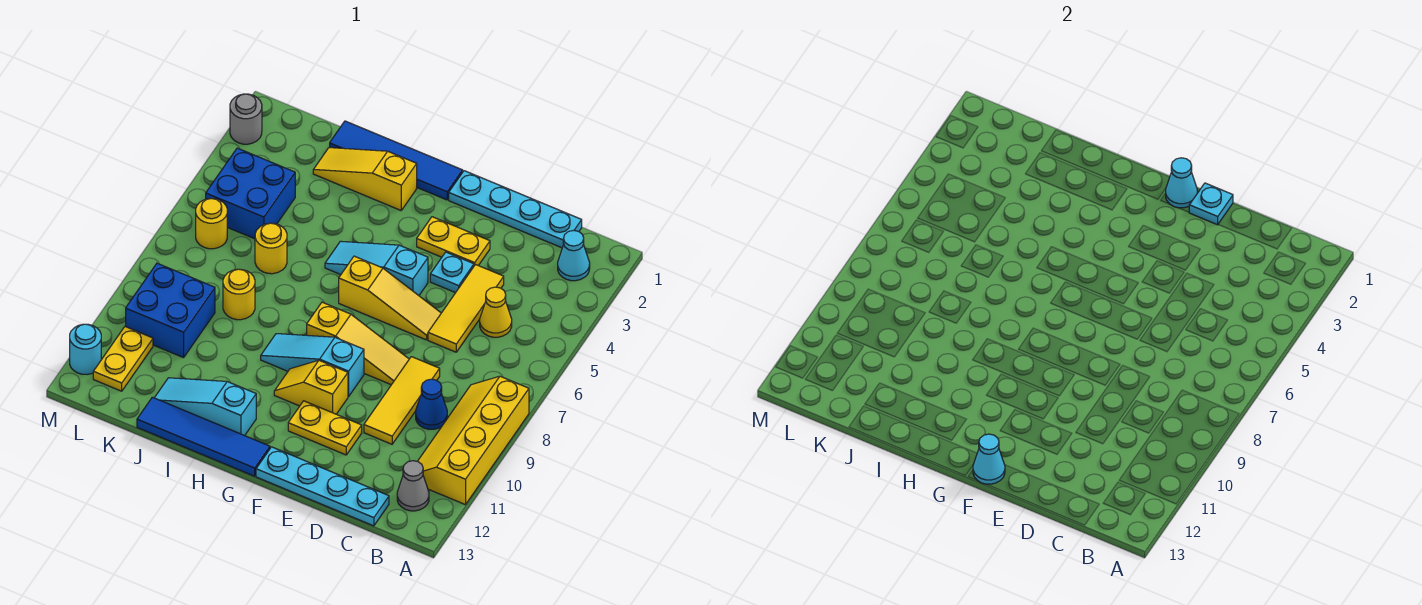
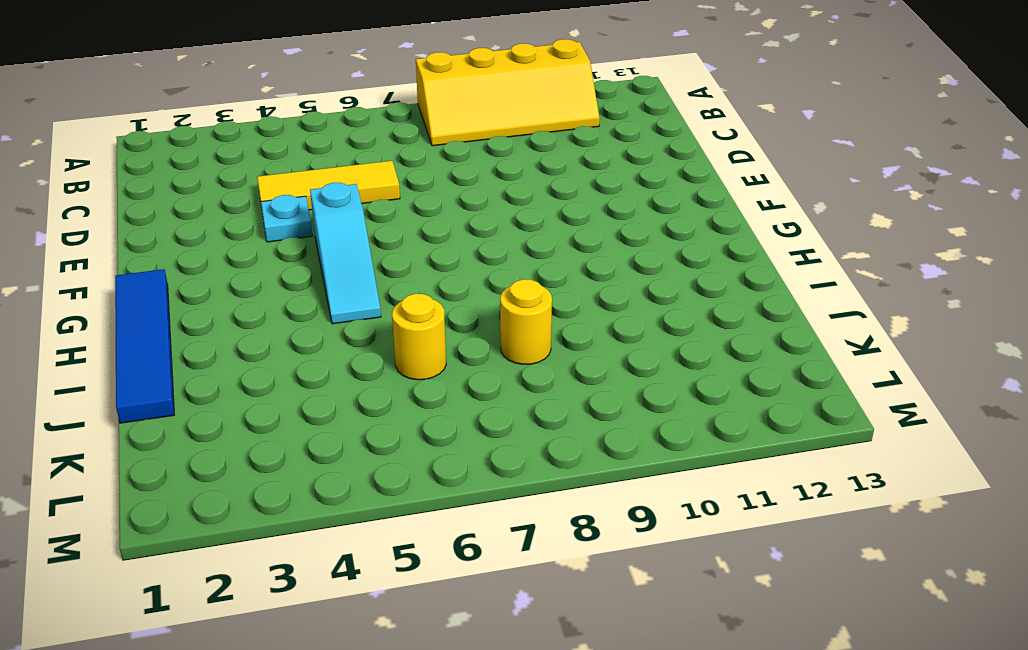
none -> cyan 1x1 cone [558,230,590,281]
none -> grey 1x1 cone [397,461,429,511]
none -> cyan 1x4 plate [449,171,582,248]
none -> yellow 1x1 cone [480,287,512,337]

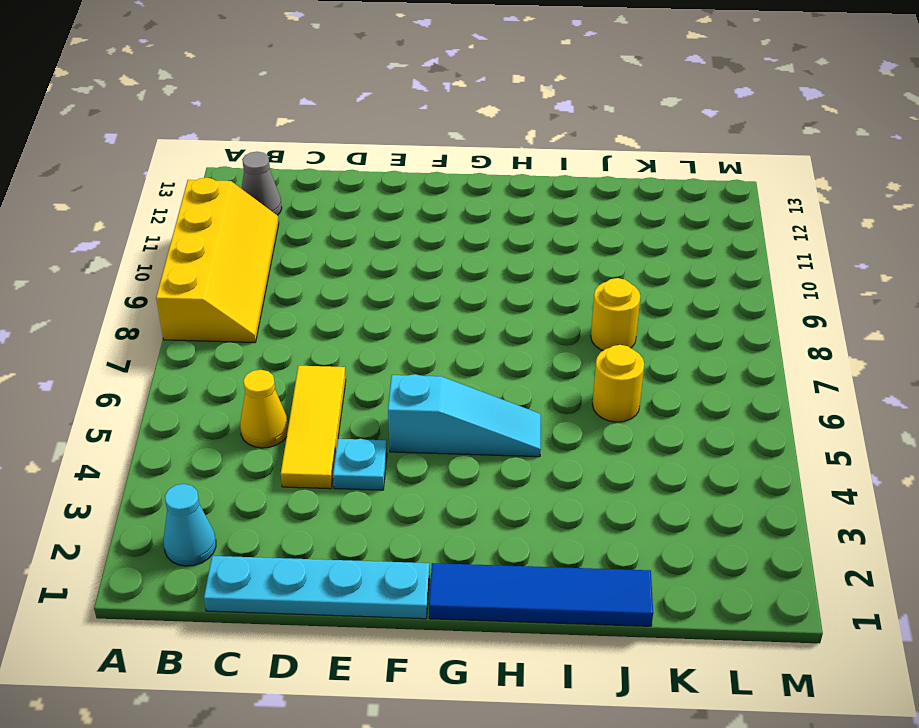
none -> blue 1x1 cone [416,379,447,429]
none -> cyan 1x4 plate [256,447,389,526]
none -> yellow 1x3 tile [364,357,440,444]
none -> yellow 1x2 plate [417,217,490,266]

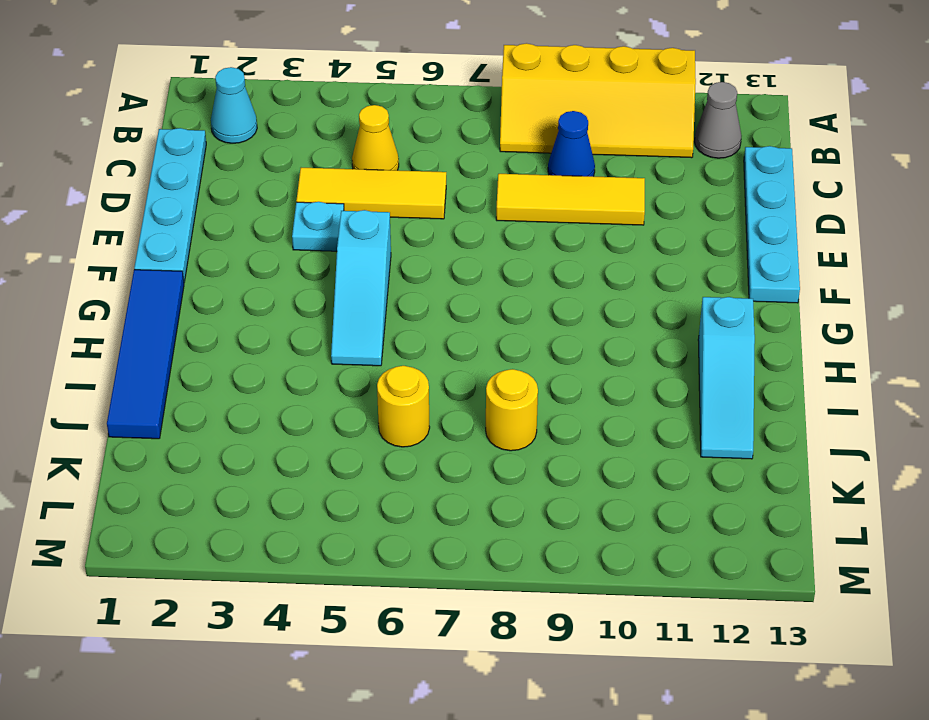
none -> yellow 1x2 plate [417,217,490,266]
none -> yellow 1x3 slope [339,256,441,340]
none -> yellow 1x3 slope [307,302,409,385]
none -> yellow 1x2 plate [288,401,362,455]

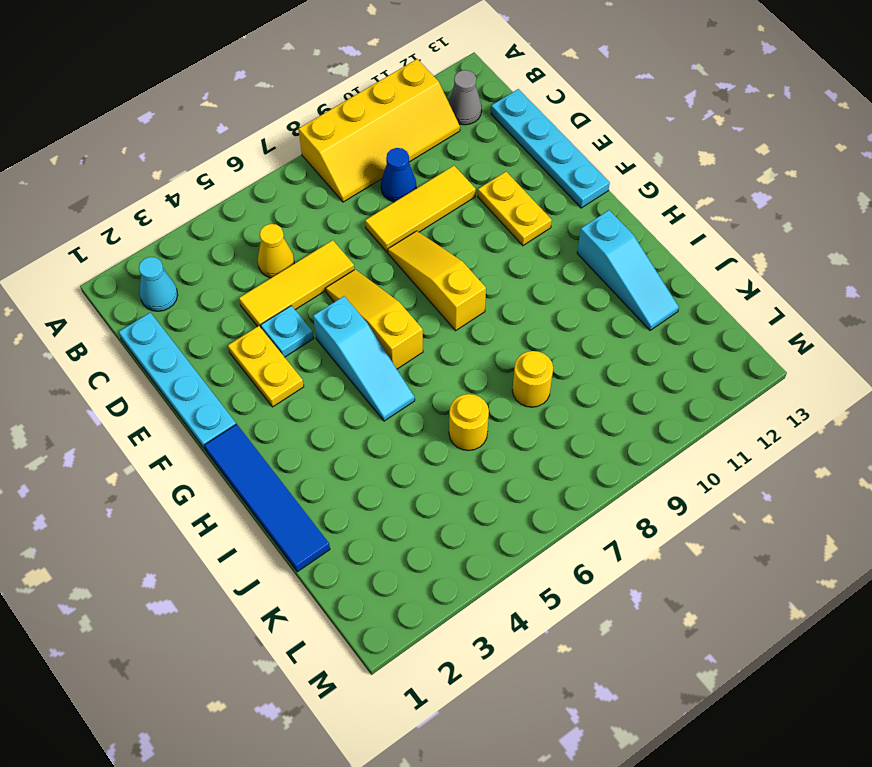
none -> cyan 1x3 slope [261,334,364,397]
none -> yellow 1x2 slope [274,360,348,414]
none -> blue 1x4 tile [137,397,270,476]
none -> yellow 1x3 slope [313,148,417,210]

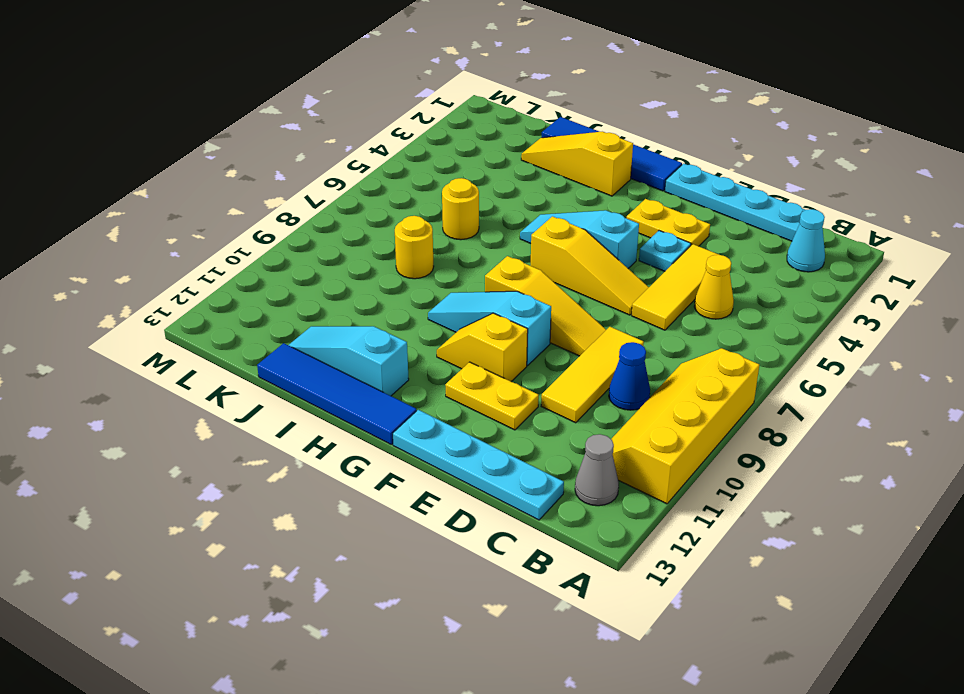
none -> blue 2x2 brick [206,148,295,239]
none -> blue 2x2 brick [126,263,215,358]
none -> yellow 1x1 round brick [196,199,227,249]
none -> yellow 1x2 plate [93,327,153,391]

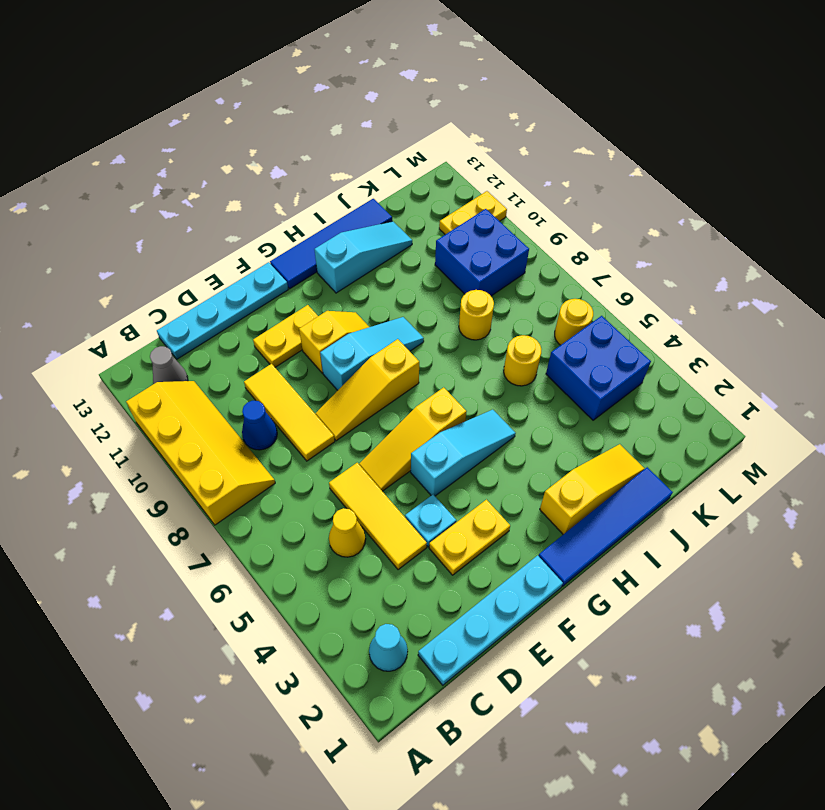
yellow 1x2 plate [439,191,507,235] -> yellow 1x2 plate turned to [93,327,153,391]
none -> grey 1x1 round brick [230,94,262,144]
none -> cyan 1x1 round brick [70,324,101,374]
none -> cyan 1x1 plate [1189,183,1233,225]
none -> cyan 1x1 cone [1166,158,1197,208]

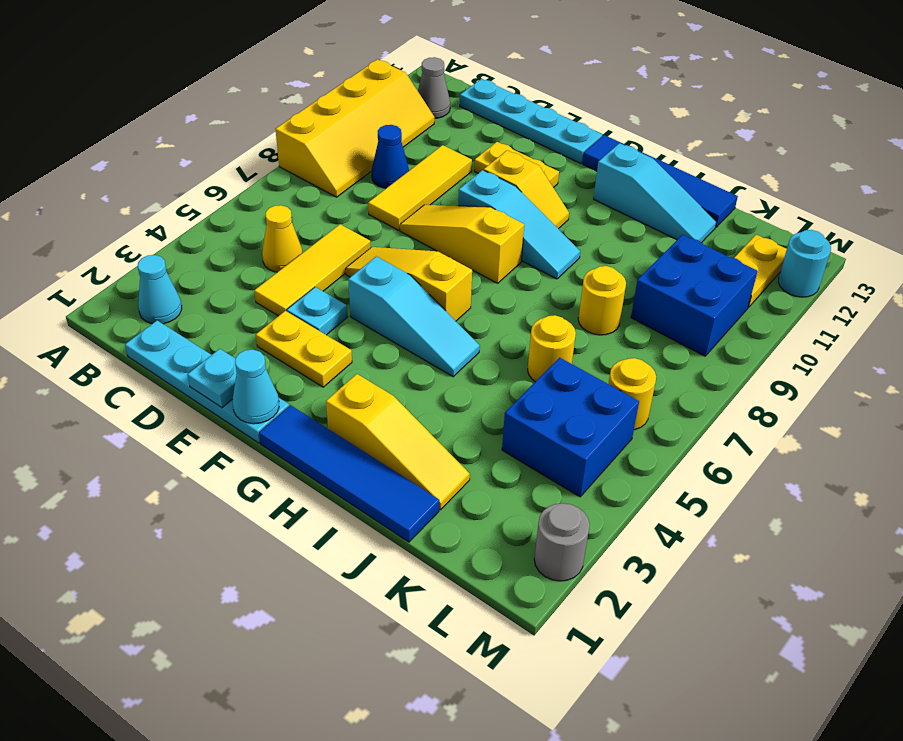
none -> cyan 1x1 cone [973,434,1005,484]

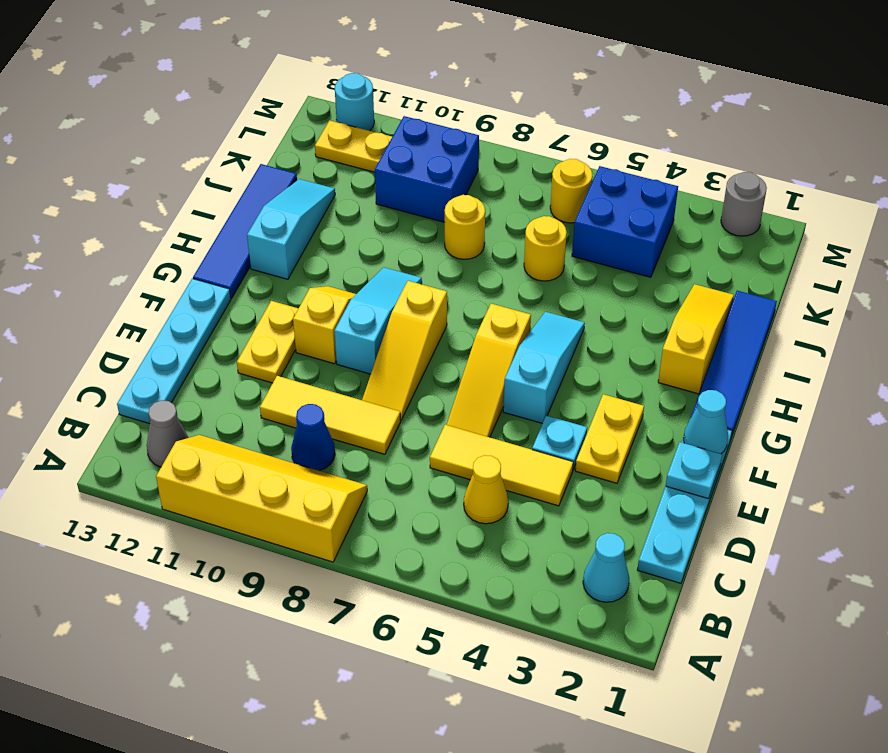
none -> cyan 1x1 cone [973,434,1005,484]

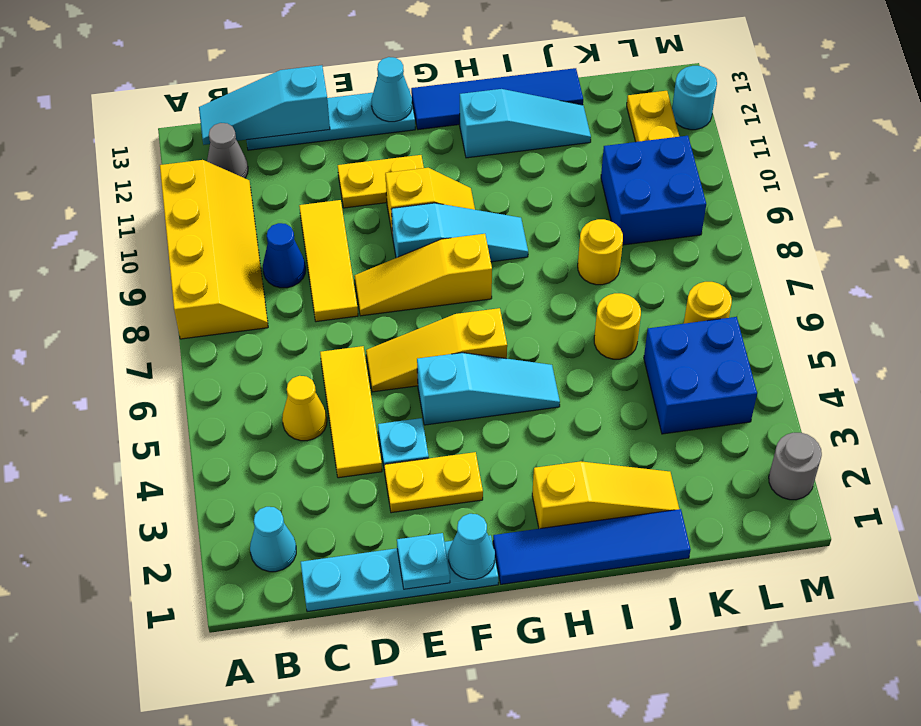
cyan 1x3 slope [199,65,330,145] -> none

